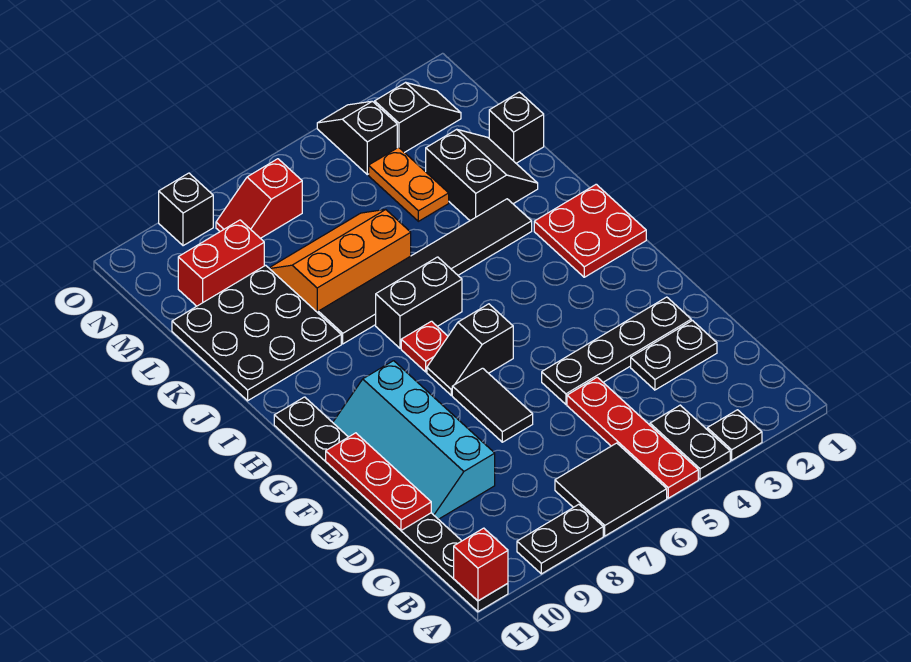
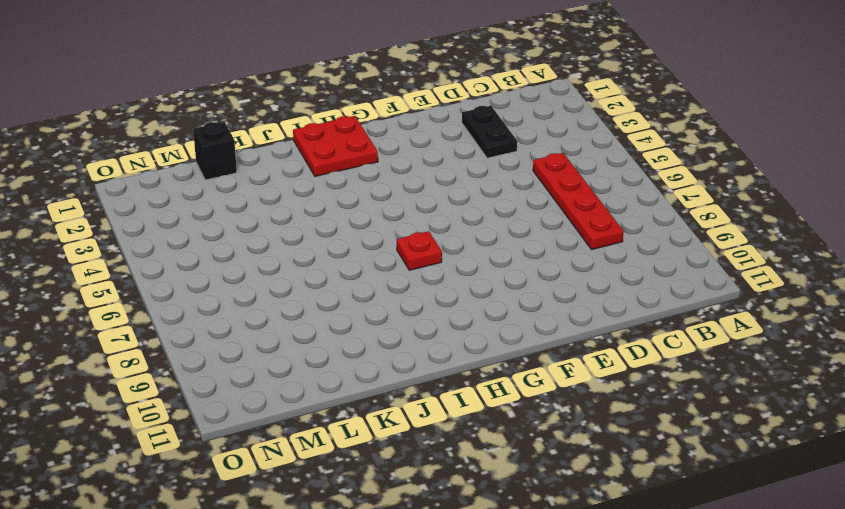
red 1x4 plate [533,153,623,249] -> red 1x4 plate turned to [567,377,698,498]
none -> black 1x1 plate [707,410,762,460]
none -> black 1x2 plate [650,405,730,479]
none -> black 2x2 tile [555,443,667,536]

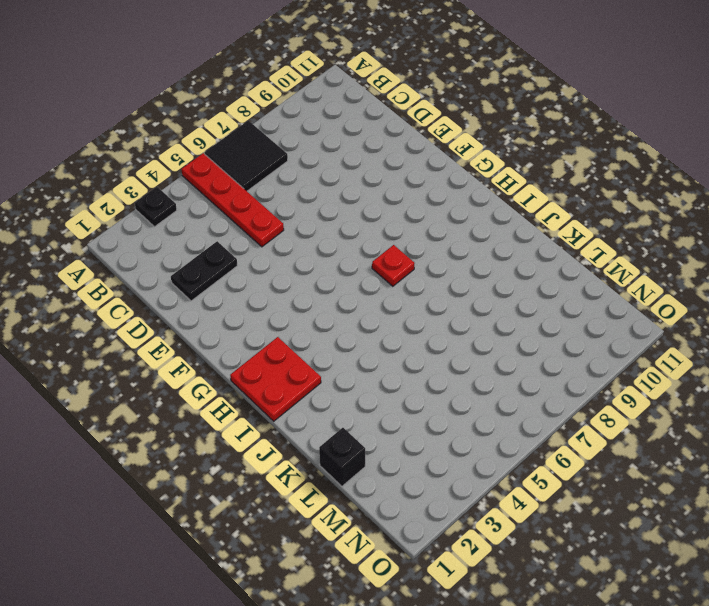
none -> black 1x2 plate [650,405,730,479]
none -> black 1x2 plate [517,504,603,574]
none -> black 1x8 plate [274,397,508,612]

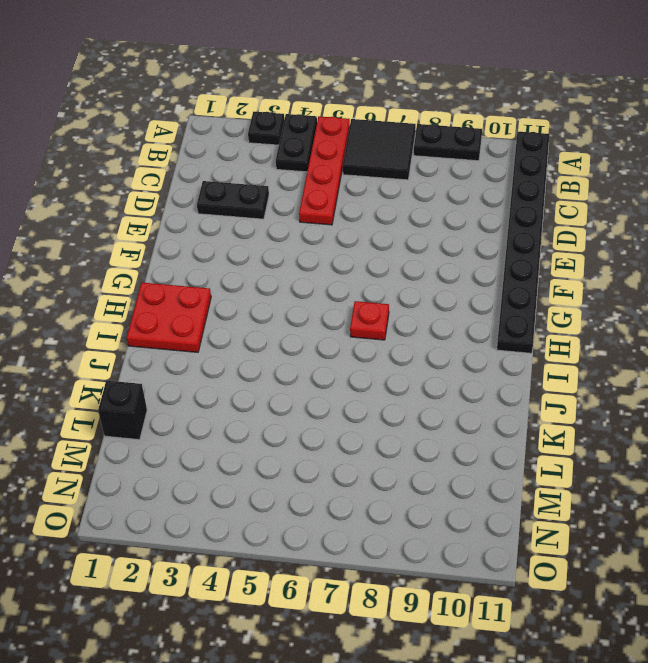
none -> cyan 2x4 slope [333,361,495,519]
none -> black 1x4 plate [542,297,691,404]
none -> black 1x2 tile [452,368,533,442]

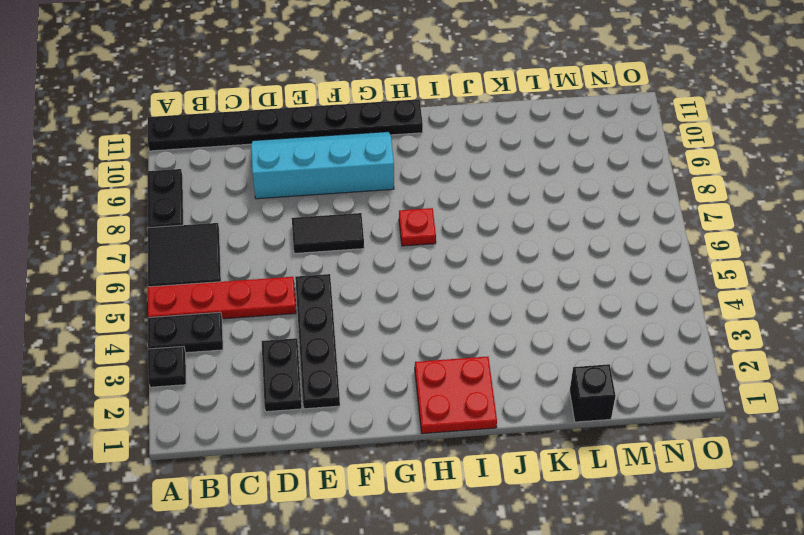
none -> black 1x2 slope [427,304,513,395]
none -> black 1x2 brick [376,257,462,348]
none -> black 1x6 tile [318,199,532,344]

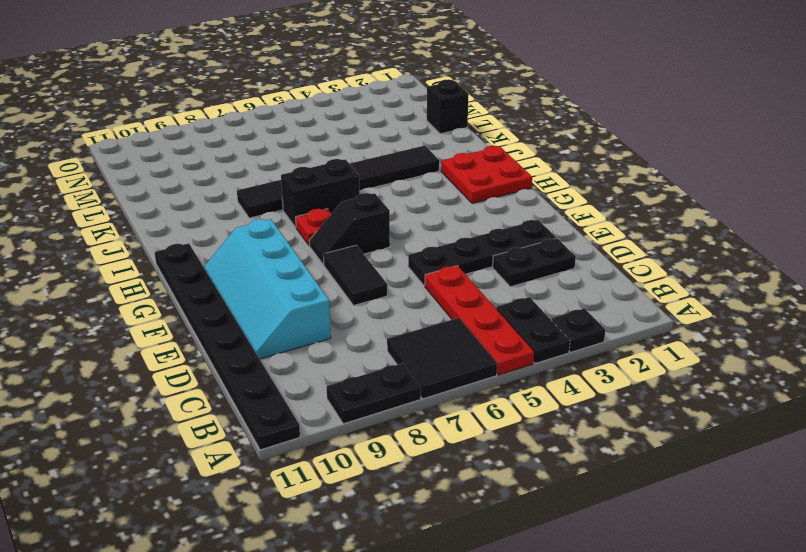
none -> black 3x3 plate [172,265,341,401]
none -> black 2x2 slope [426,129,538,221]
none -> orange 2x3 slope [269,209,411,313]

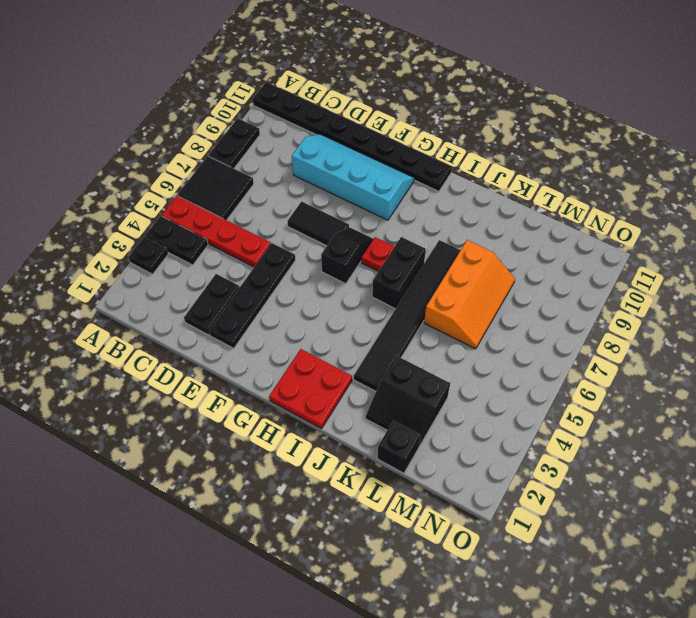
none -> black 3x3 plate [172,265,341,401]
none -> orange 1x2 plate [369,147,449,221]
none -> red 1x2 brick [178,220,264,306]

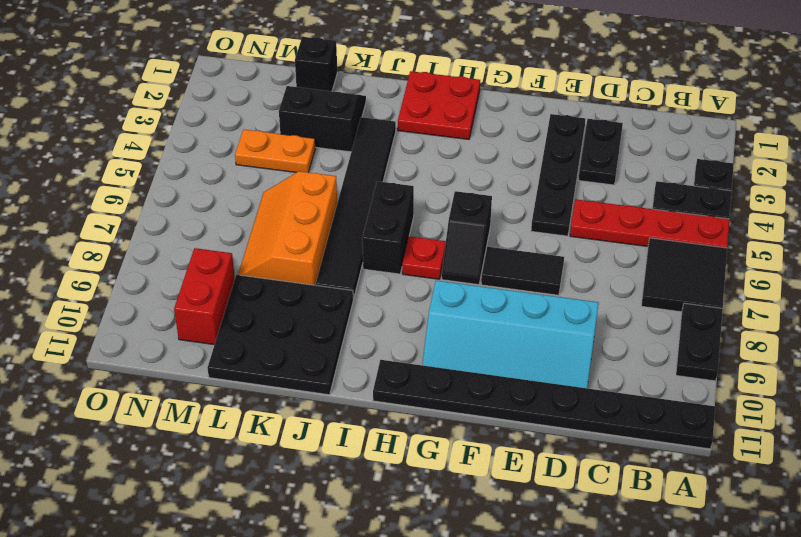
none -> black 1x2 slope [375,82,461,153]
none -> black 1x2 slope [317,101,397,174]
none -> red 1x2 slope [216,159,302,238]

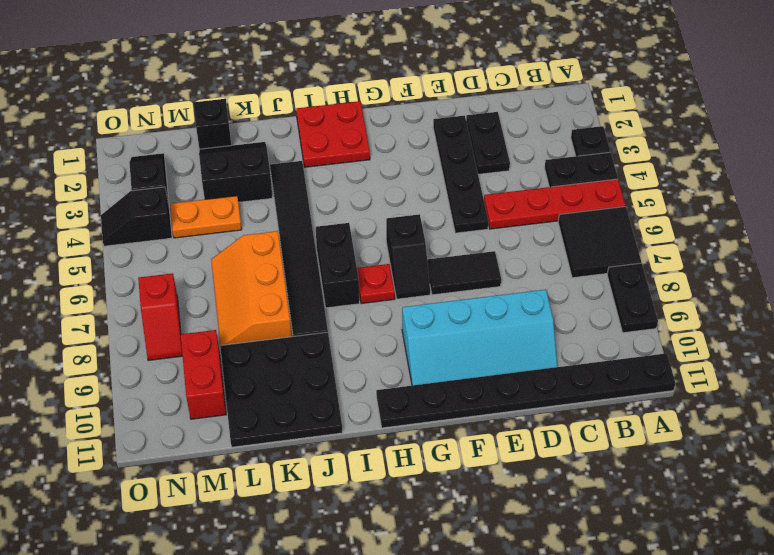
none -> black 1x1 brick [159,173,213,246]
none -> red 1x1 brick [454,528,508,601]
none -> red 1x3 plate [326,433,431,530]

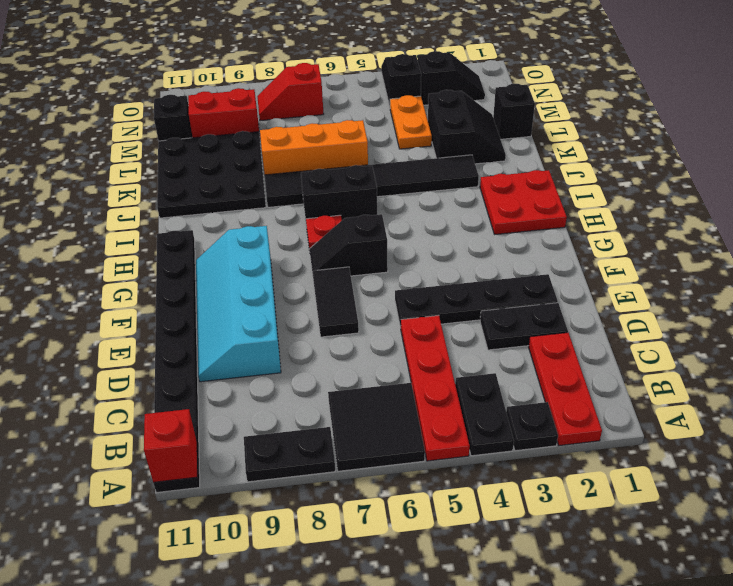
red 1x3 plate [529,333,602,446] -> red 1x3 plate moved to [326,433,431,530]
black 1x1 brick [154,95,192,141] -> black 1x1 brick moved to [159,173,213,246]

